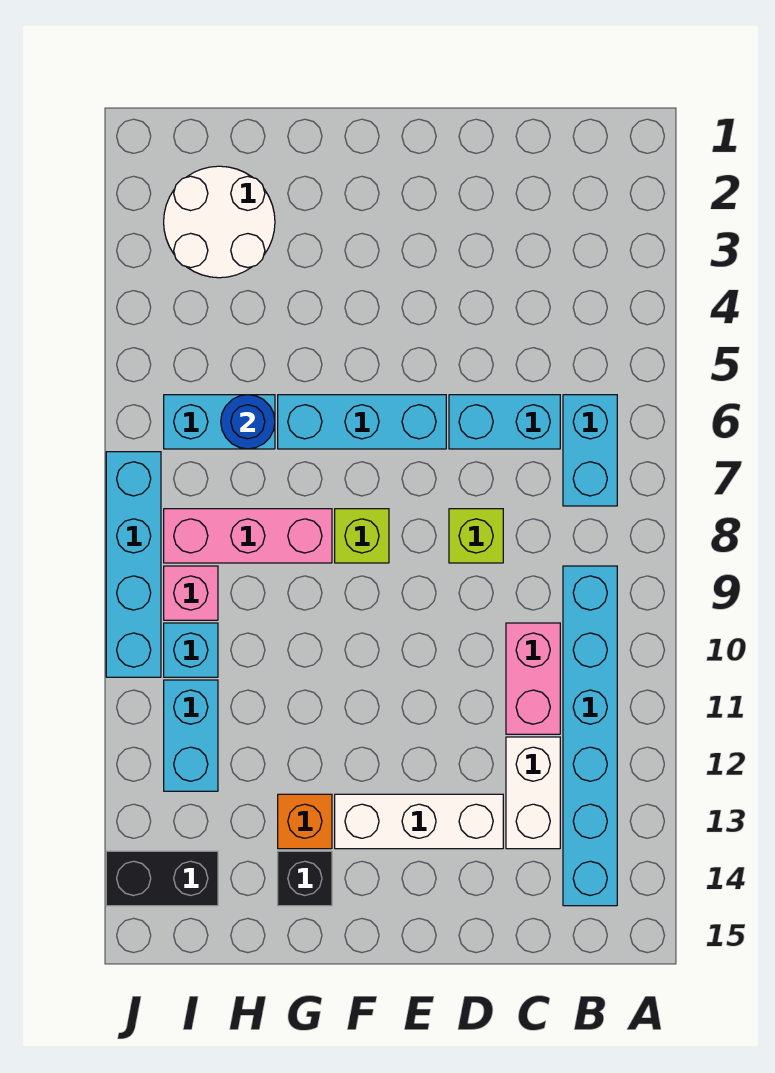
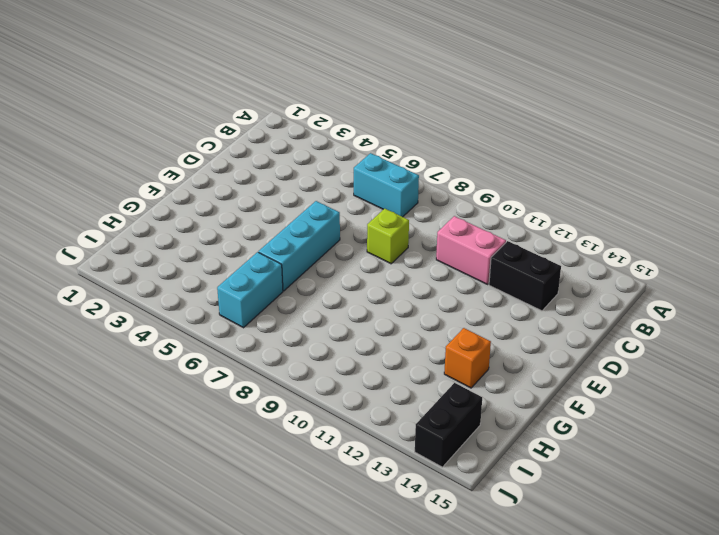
black 1x2 brick [489,241,561,311] -> white 1x2 brick [506,737,560,849]
none -> cyan 1x6 brick [563,566,617,906]
none -> cyan 1x2 brick [449,395,560,449]
none -> white 1x3 brick [335,794,503,849]

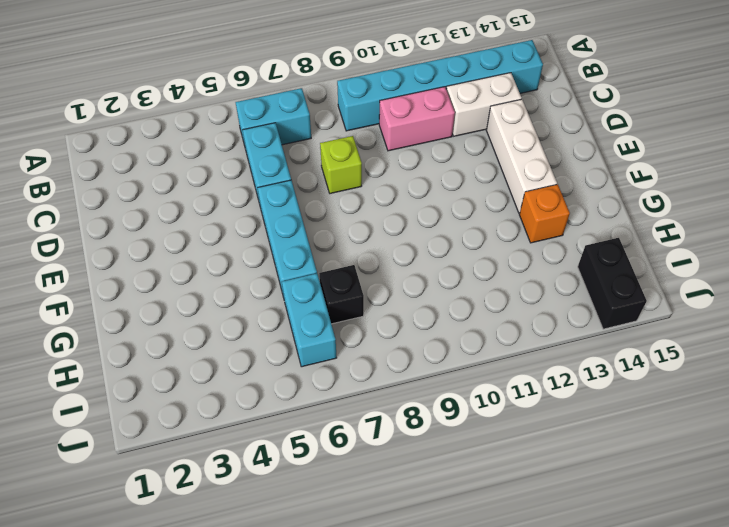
black 1x1 brick [319,265,364,324] -> black 1x1 brick moved to [278,851,332,906]
none -> lime 1x1 brick [335,509,389,563]
none -> pink 1x3 brick [164,509,332,563]
none -> white 2x2 round brick [164,166,275,278]

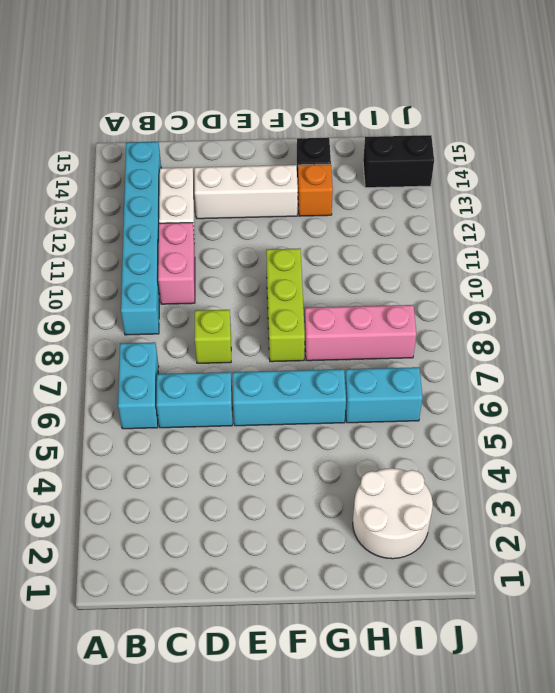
lime 1x3 brick [266,248,305,362] -> lime 1x1 brick [335,509,389,563]
none -> pink 1x1 brick [164,566,218,620]
none -> cyan 1x1 brick [164,623,218,677]
none -> cyan 1x2 brick [164,680,218,791]

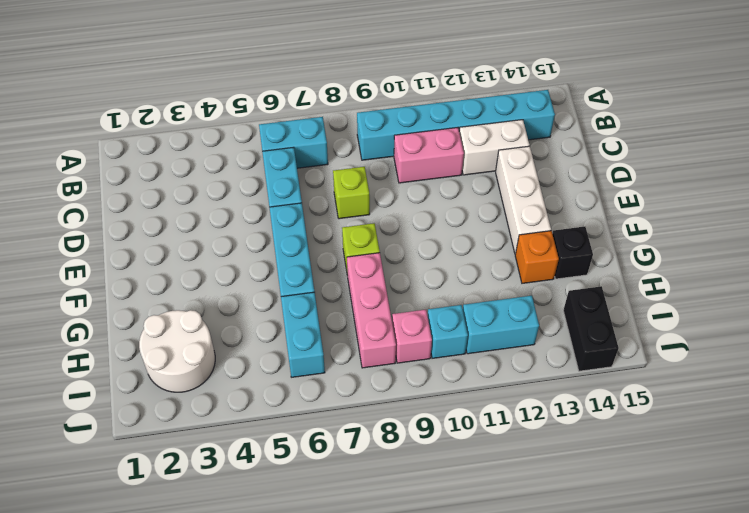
none -> cyan 1x4 brick [106,452,161,677]
none -> blue 1x1 round brick [221,395,275,449]

